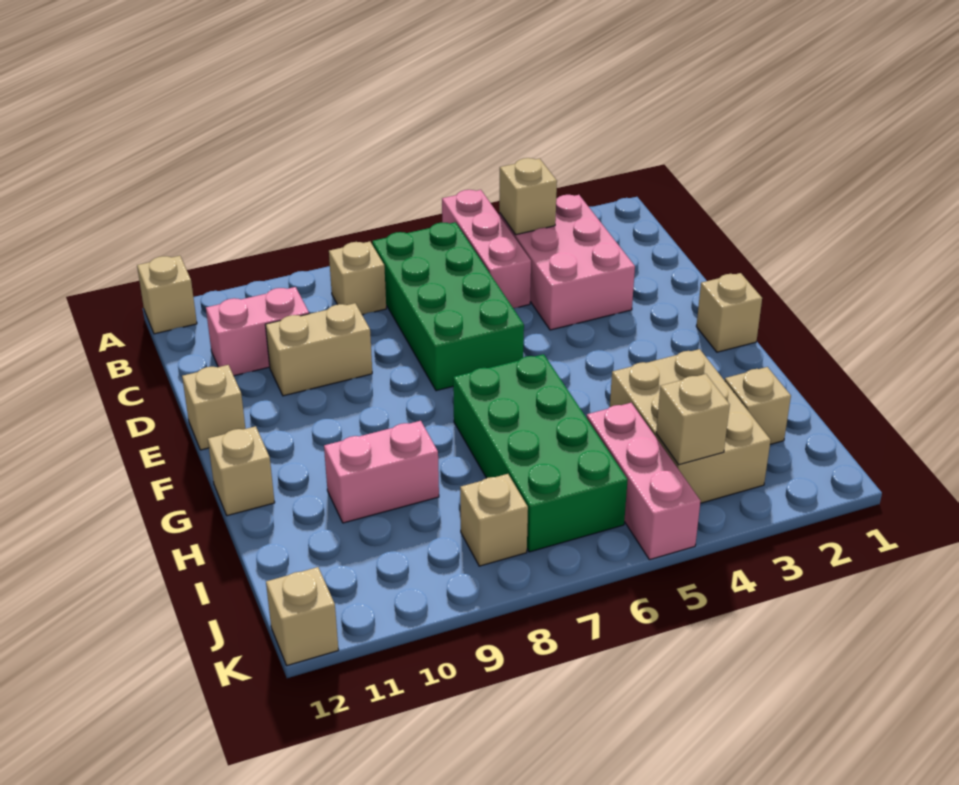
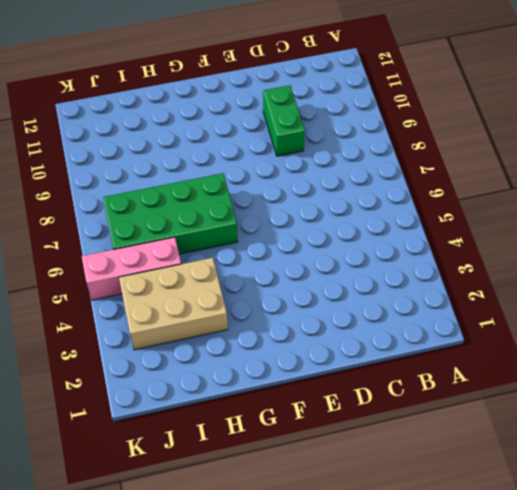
green 1x2 brick [263,85,305,156] -> tan 1x2 brick [265,303,372,396]
none -> pink 1x3 brick [442,190,531,308]
none -> tan 1x1 brick [137,256,197,334]
none -> pink 2x3 brick [499,195,635,330]

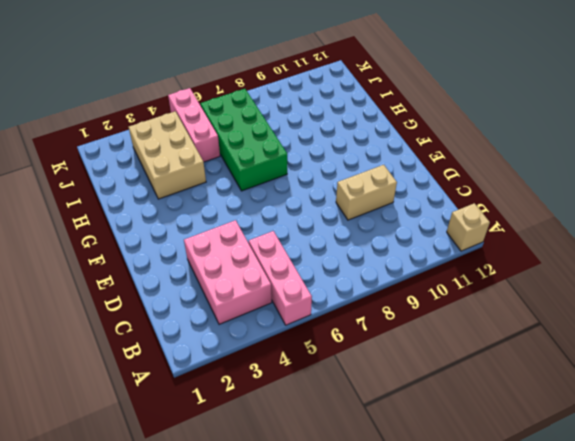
none -> green 2x4 brick [372,222,524,391]
none -> tan 1x1 brick [329,241,386,315]
none -> pink 1x2 brick [206,287,309,376]

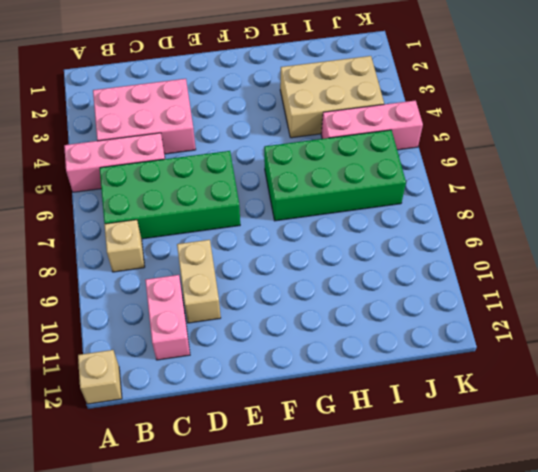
none -> tan 1x1 brick [182,365,245,450]
none -> tan 1x1 brick [696,273,762,352]
none -> tan 1x1 brick [208,426,275,516]

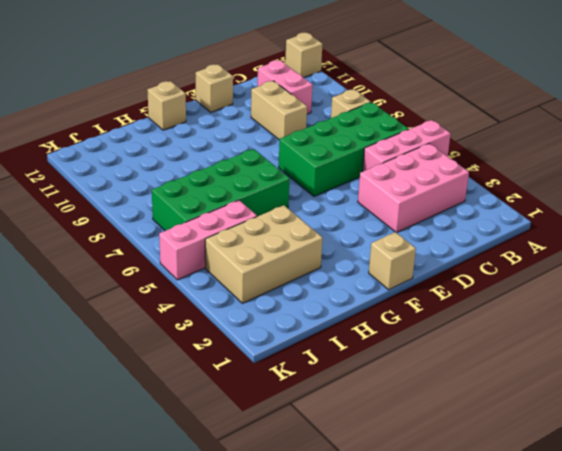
none -> pink 1x2 brick [324,421,439,523]
none -> tan 1x1 brick [725,367,791,444]
none -> tan 1x1 brick [460,474,528,566]

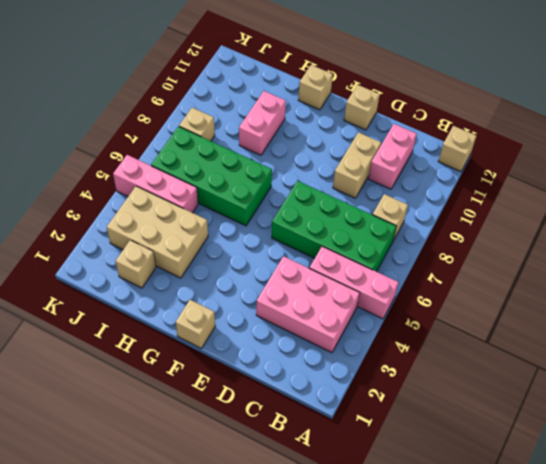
none -> tan 1x1 brick [266,567,339,665]
none -> tan 1x1 brick [499,158,557,235]
none -> tan 1x1 brick [656,374,730,465]

